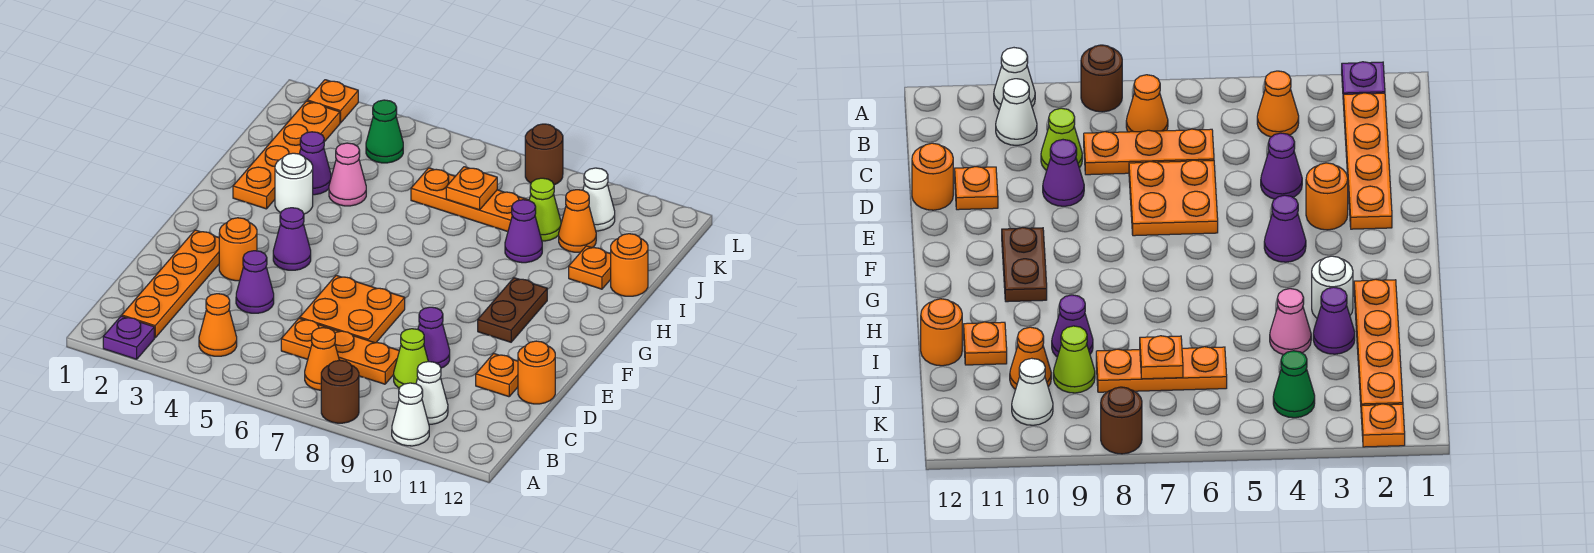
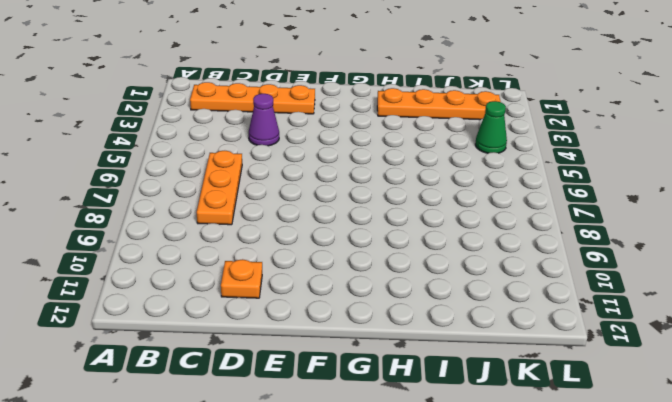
none -> purple 1x1 plate [103,316,154,359]
none -> brown 1x1 round brick [321,360,359,423]
none -> white 1x1 cone [392,383,429,446]
none -> orange 1x1 cone [199,294,237,356]

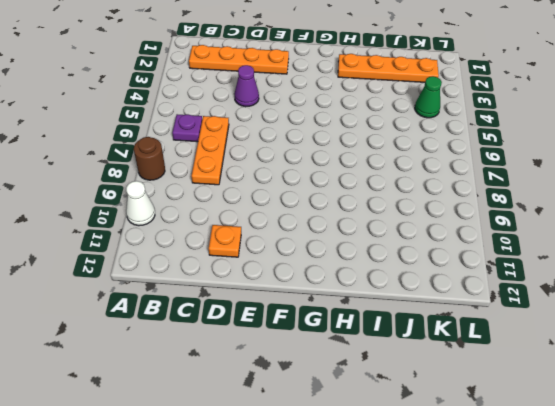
purple 1x1 plate [172,114,202,142] -> purple 1x1 plate moved to [103,316,154,359]
none -> orange 1x1 cone [199,294,237,356]
none -> orange 1x1 cone [305,328,339,390]
none -> white 1x1 cone [416,362,448,424]
none -> lime 1x1 cone [394,329,428,388]

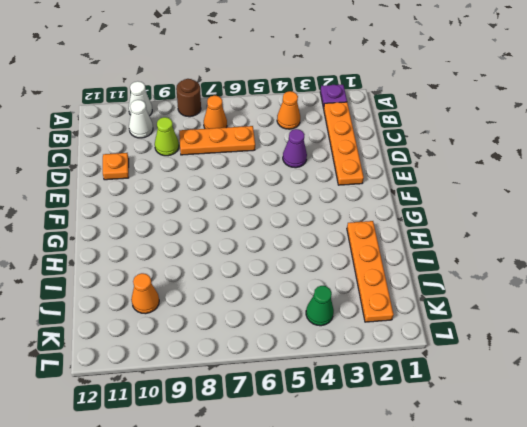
none -> orange 2x2 plate [300,275,405,343]
none -> purple 1x1 cone [418,307,450,368]
none -> orange 1x1 round brick [518,341,555,404]
none -> orange 1x1 round brick [219,218,257,281]

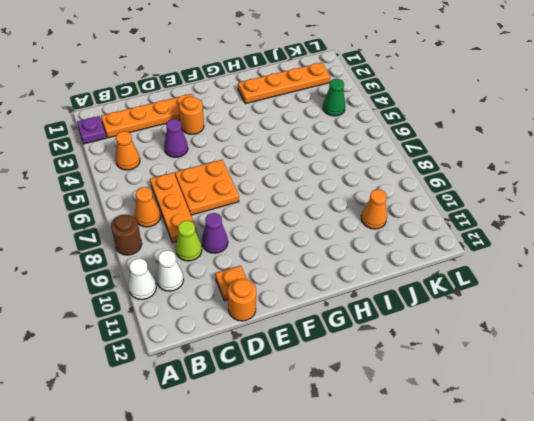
none -> purple 1x1 cone [273,208,311,270]
none -> brown 1x2 plate [478,278,547,342]
none -> white 1x1 round brick [275,153,313,214]
none -> purple 1x1 cone [299,132,331,195]

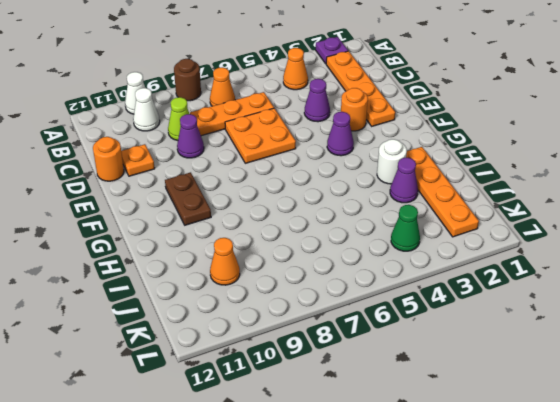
none -> pink 1x1 cone [329,143,366,206]
none -> purple 1x1 cone [505,200,542,263]
none -> orange 1x1 plate [569,246,611,289]
none -> orange 1x1 round brick [611,234,648,296]

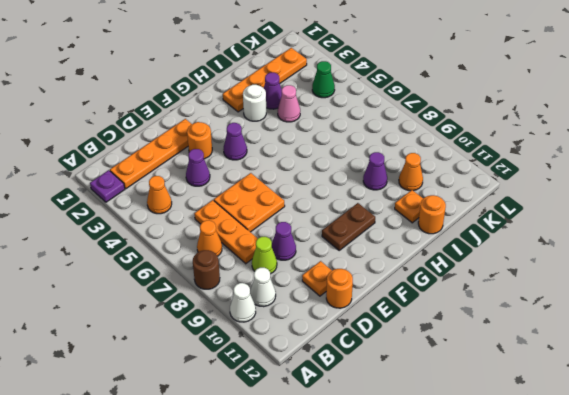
none -> orange 1x3 plate [411,168,527,231]
none -> lime 1x1 cone [529,178,561,241]
none -> white 1x1 cone [583,168,615,231]
none -> orange 1x1 plate [307,80,358,123]

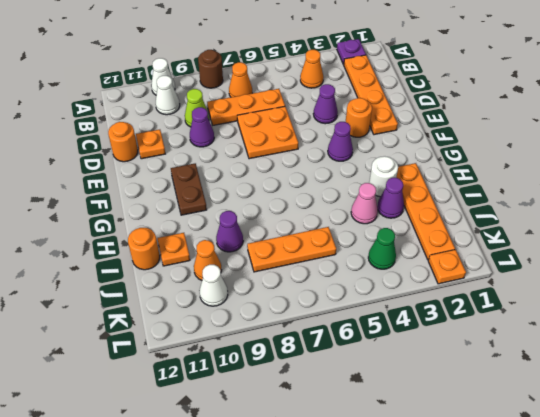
none -> lime 1x1 cone [529,178,561,241]
none -> brown 1x1 round brick [525,124,563,185]
none -> orange 1x1 plate [446,167,497,210]

